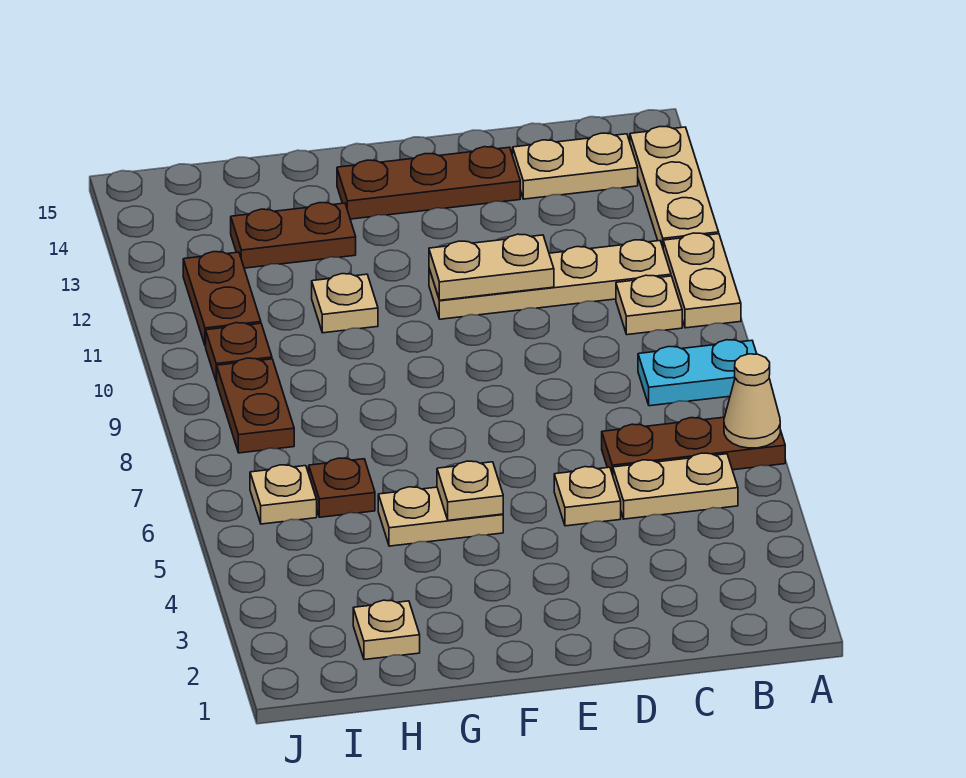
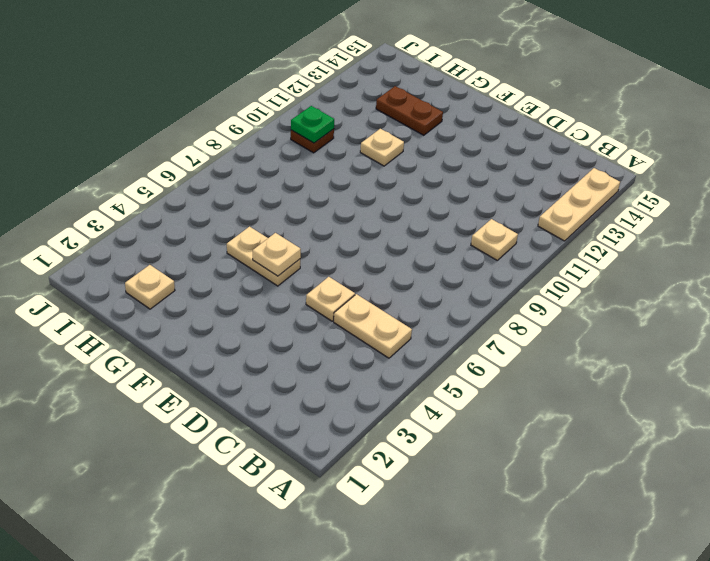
green 1x1 plate [291,106,334,143] -> none
none -> brown 1x3 plate [602,417,785,475]
none -> cyan 1x2 plate [638,340,757,406]
none -> tan 1x2 plate [663,233,741,328]

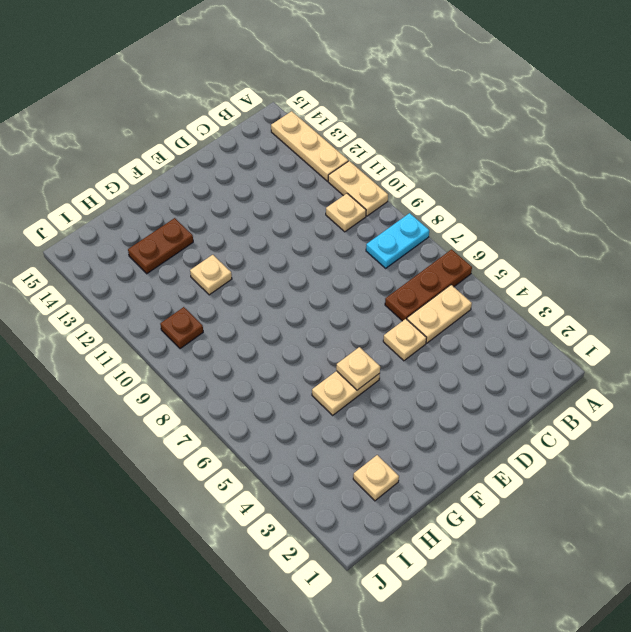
none -> tan 1x4 plate [429,240,671,319]
none -> tan 1x2 plate [513,133,638,199]
none -> brown 1x3 plate [337,147,520,219]

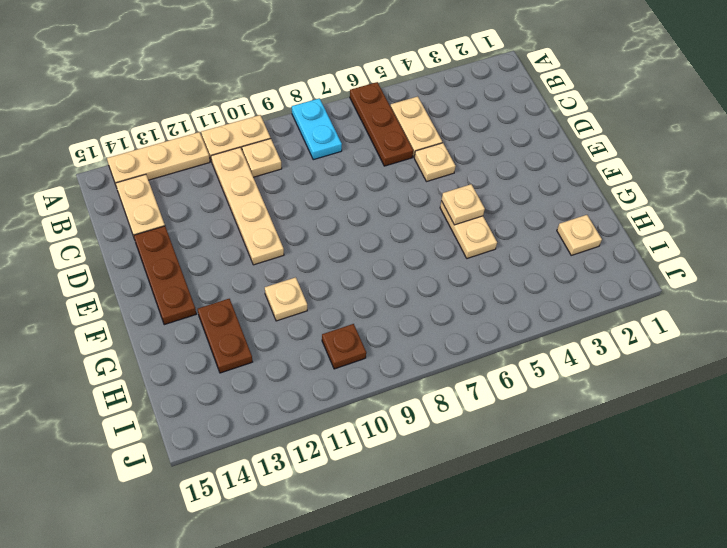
none -> brown 1x1 plate [309,458,375,517]
none -> tan 1x1 plate [250,465,317,524]
none -> brown 1x2 plate [217,358,294,453]

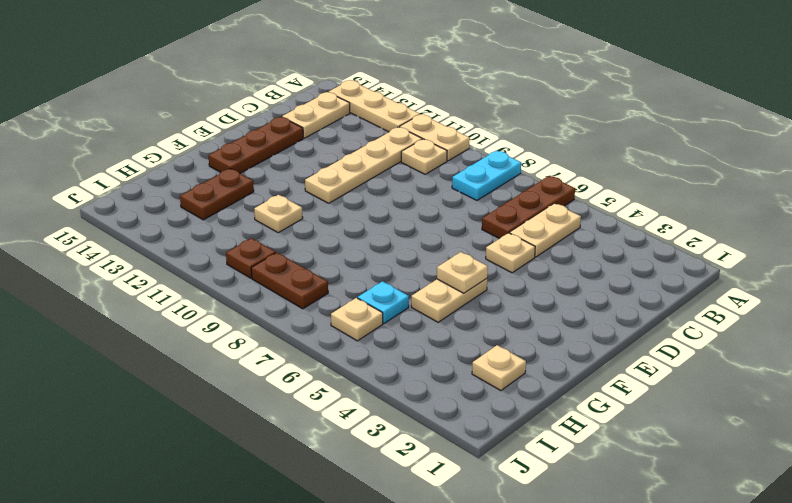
cyan 1x1 plate [358,281,409,323] -> brown 1x1 plate [309,458,375,517]
none -> brown 1x2 plate [183,252,261,346]
none -> tan 1x1 cone [724,354,780,448]
none -> tan 1x2 plate [429,234,554,300]

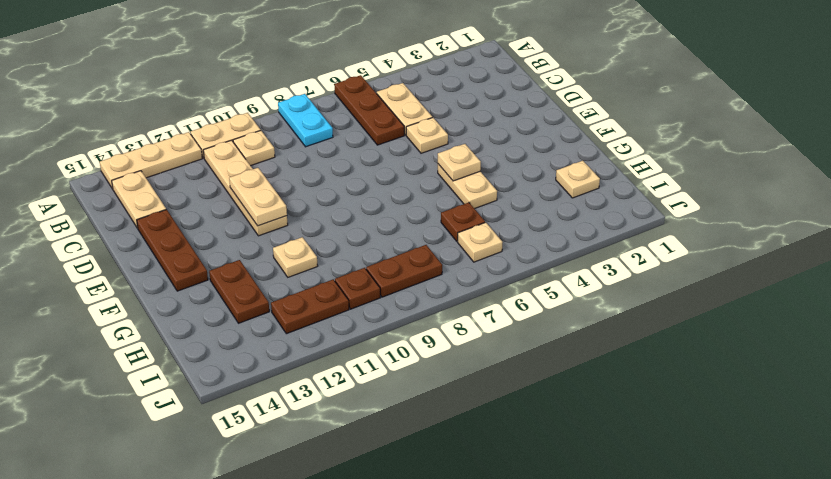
none -> tan 1x1 cone [724,354,780,448]

